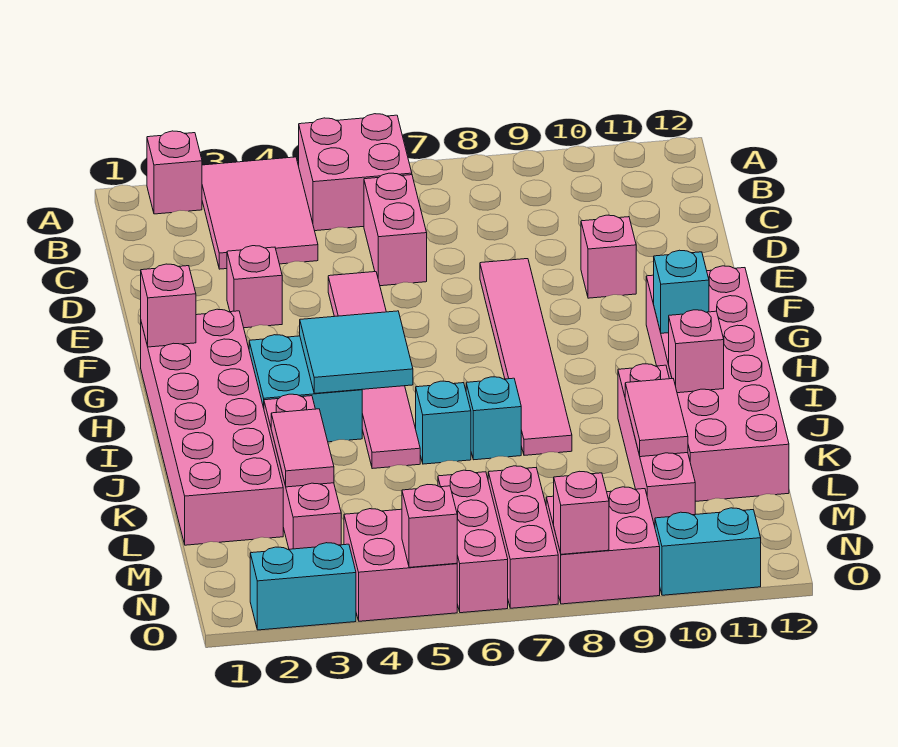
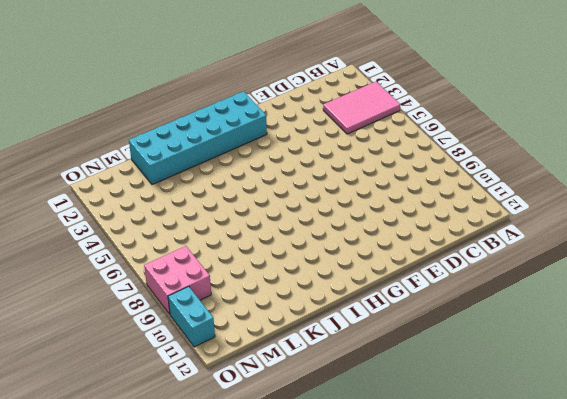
cyan 2x6 brick [129,91,267,185] -> pink 2x6 brick [141,309,283,545]
none -> pink 1x1 brick [147,131,202,214]
none -> pink 2x2 brick [299,114,412,231]
none -> pink 1x2 brick [364,173,427,286]

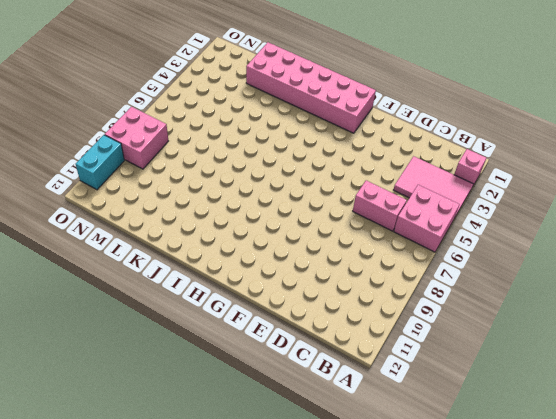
none -> pink 1x1 brick [227,246,282,328]
none -> pink 1x6 tile [328,272,420,469]
none -> pink 1x6 tile [480,259,572,455]

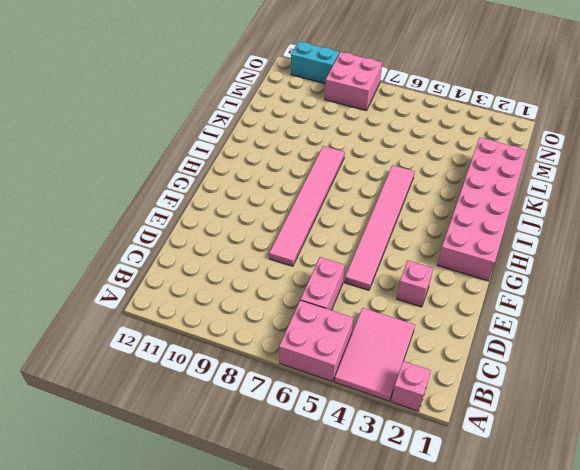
none -> pink 1x1 brick [581,215,636,298]
none -> pink 2x6 brick [646,266,789,501]
none -> cyan 2x2 brick [249,335,362,442]

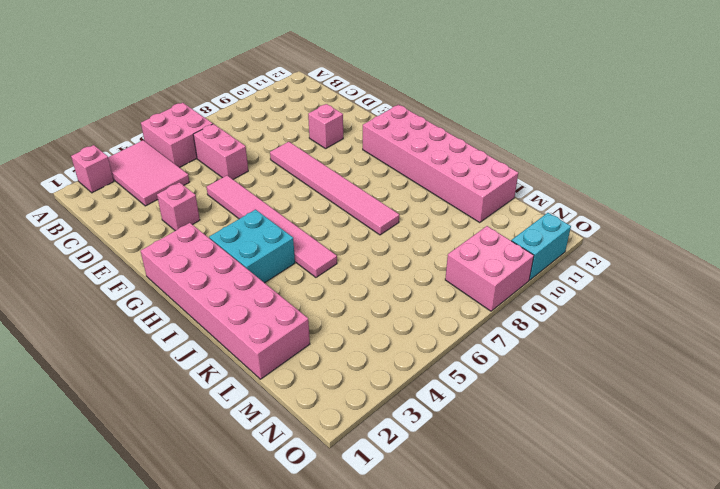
none -> pink 1x4 brick [264,394,341,549]
none -> cyan 1x1 brick [416,381,471,464]
none -> cyan 1x1 brick [466,377,521,460]

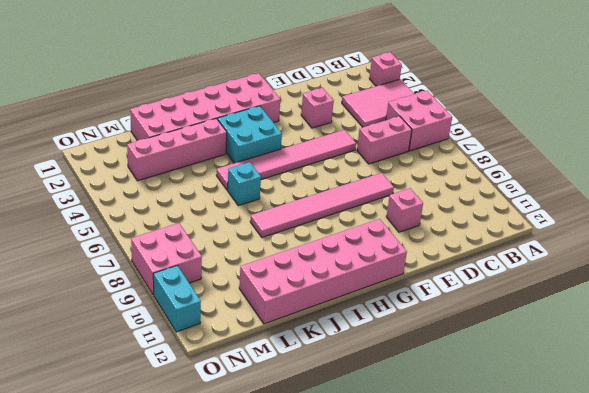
none -> cyan 1x1 brick [466,377,521,460]
none -> pink 1x4 brick [618,364,695,526]
none -> pink 1x3 brick [438,470,508,613]

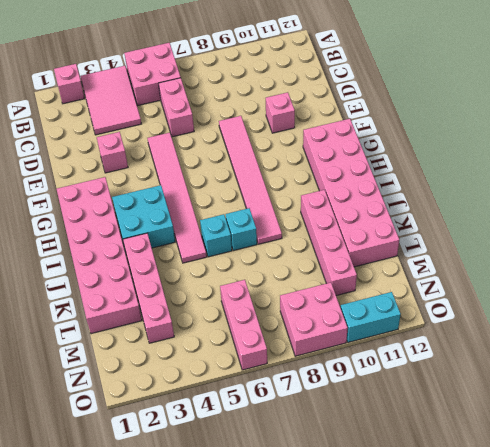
none -> pink 1x3 brick [488,466,558,608]
none -> pink 2x2 brick [344,509,457,621]
none -> cyan 1x2 brick [250,543,356,630]

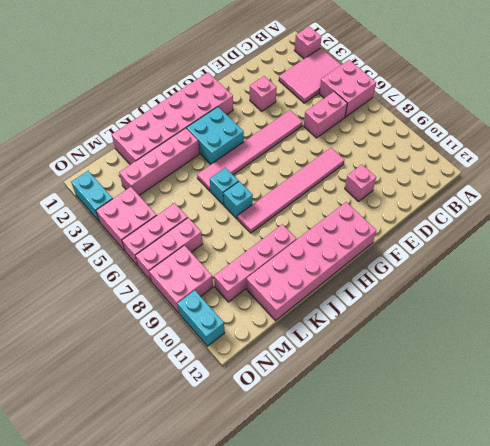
none -> pink 1x1 brick [141,264,196,347]
none -> cyan 2x2 tile [300,311,413,393]
none -> cyan 1x1 brick [654,250,709,333]

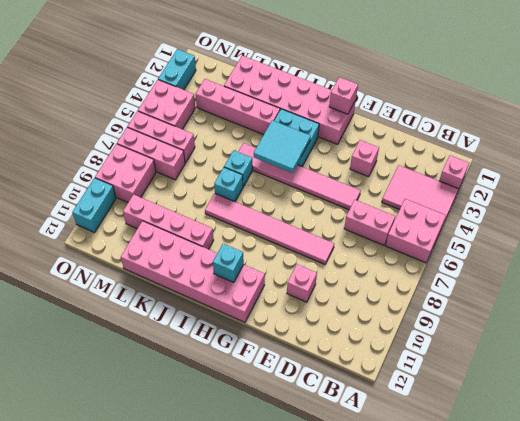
none -> pink 1x1 brick [669,310,724,393]
none -> pink 1x2 tile [271,409,334,487]
none -> pink 1x2 tile [625,379,688,457]

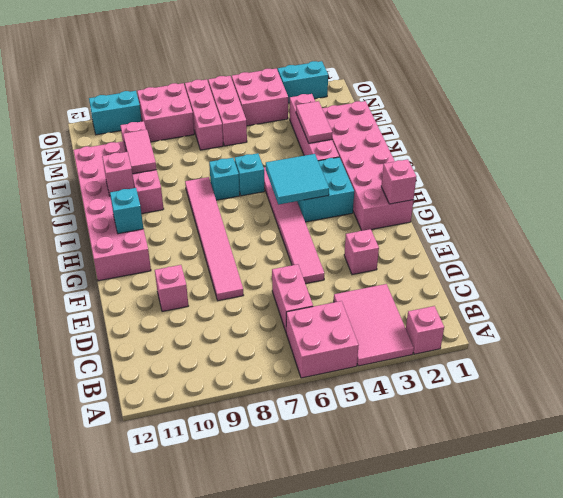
none -> pink 1x1 brick [402,485,457,567]
none -> pink 1x1 brick [554,471,609,554]

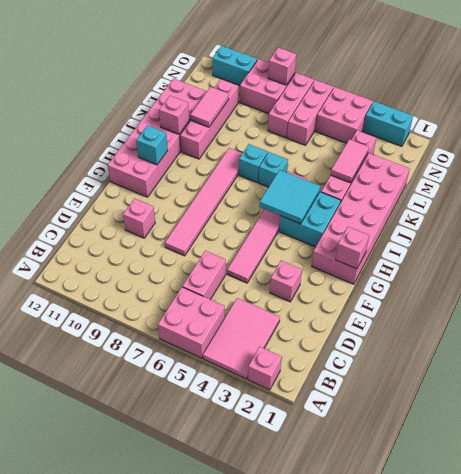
none -> pink 1x1 brick [402,485,457,567]

